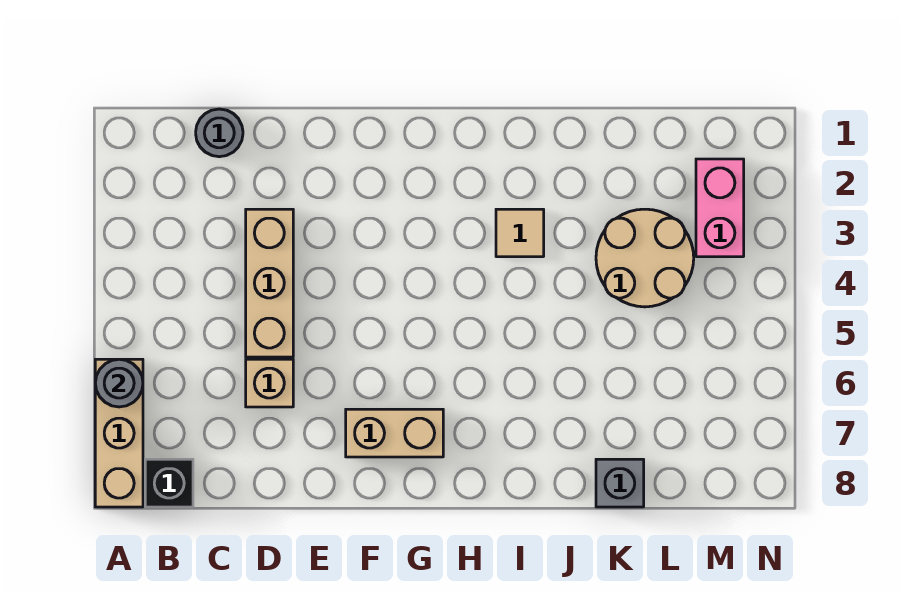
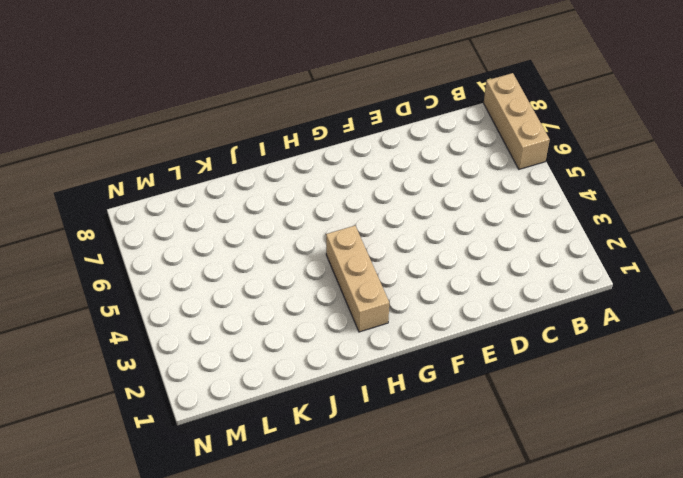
tan 1x3 brick [326,226,389,332] -> tan 1x3 brick moved to [246,209,293,357]
none -> black 1x1 brick [145,459,193,507]
none -> grey 1x1 round brick [196,109,243,157]

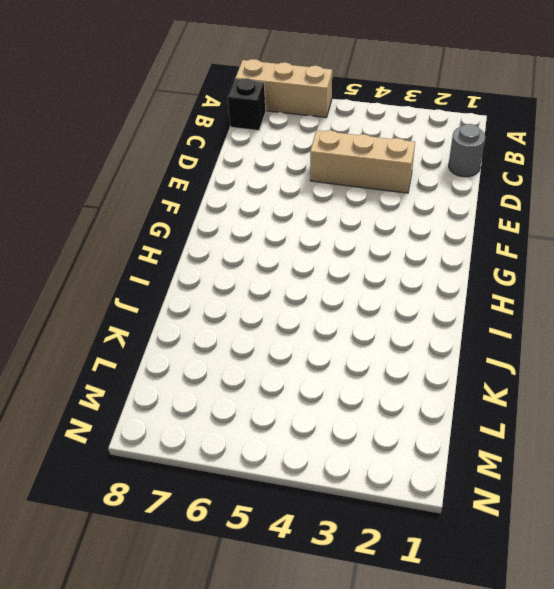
none -> tan 1x1 brick [246,359,293,407]
none -> tan 1x2 brick [346,409,443,457]

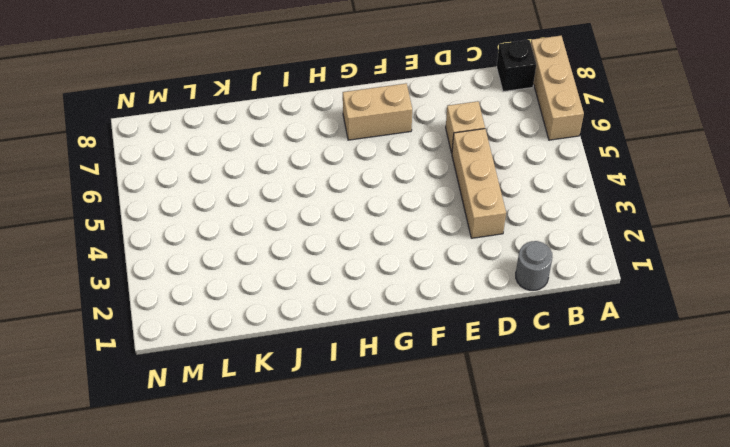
none -> tan 1x1 tile [496,209,544,257]
none -> tan 2x2 round brick [596,209,694,307]

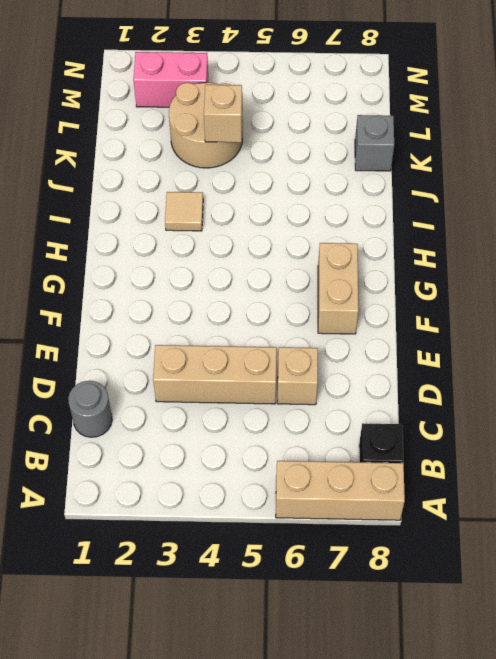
tan 1x1 brick [204,85,242,142] -> none
none -> grey 1x1 round brick [95,359,143,407]

